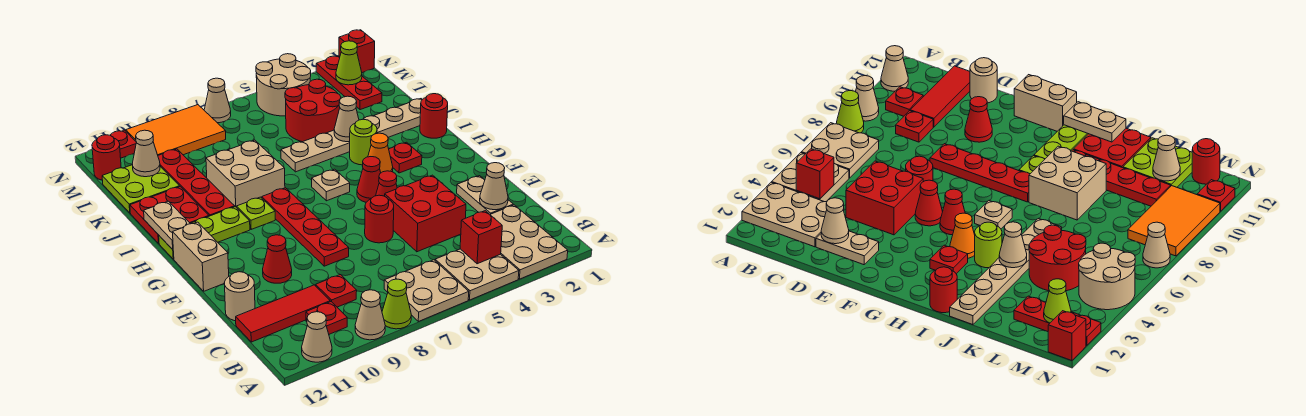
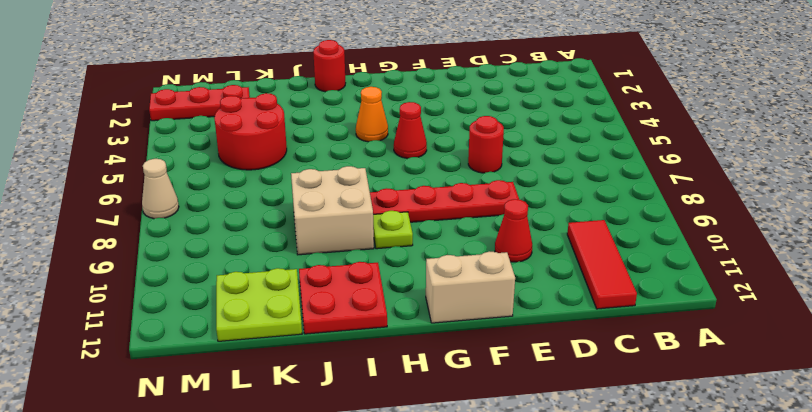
none -> tan 2x3 plate [490,205,568,279]
none -> tan 2x2 plate [435,249,519,300]
none -> tan 2x2 plate [384,260,469,321]
none -> lime 1x1 cone [382,279,411,329]

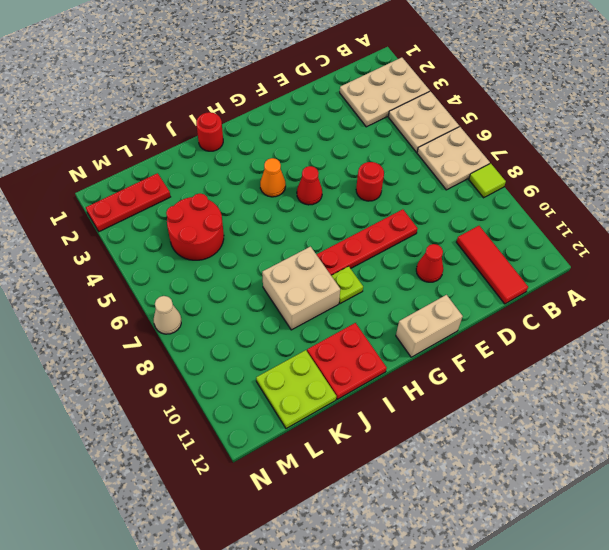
lime 1x1 tile [469,163,506,198] -> lime 1x1 cone [382,279,411,329]
none -> tan 1x1 cone [355,290,385,340]
none -> tan 1x1 cone [302,312,332,362]
none -> red 1x1 plate [306,302,347,334]
none -> red 1x1 plate [316,275,357,307]

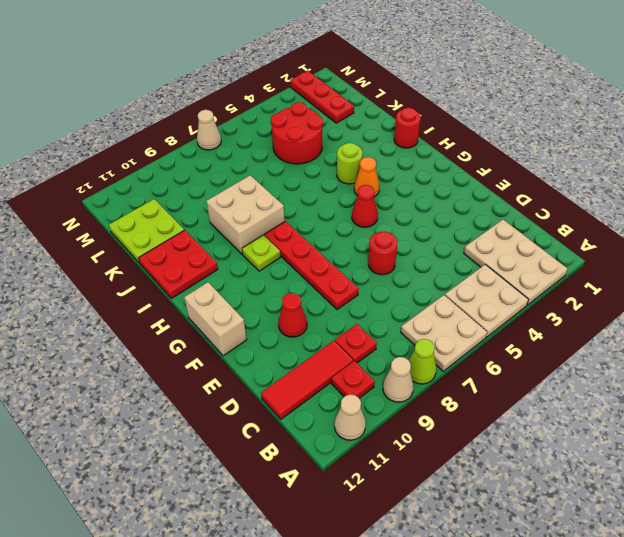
none -> tan 1x2 plate [457,176,513,214]
none -> red 2x2 brick [385,175,466,252]
none -> tan 1x1 round brick [224,272,255,321]
none -> red 1x1 cone [376,171,397,196]

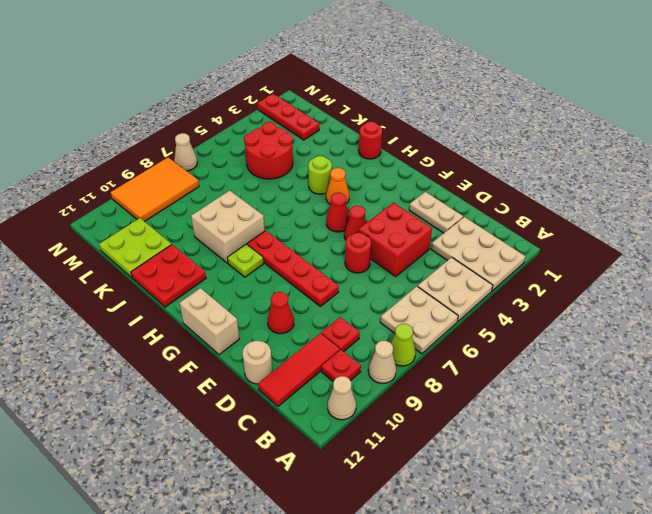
none -> red 1x1 plate [389,142,422,173]
none -> tan 1x1 plate [312,169,350,201]
none -> lime 1x3 plate [159,207,250,259]
none -> red 1x4 plate [158,149,235,216]

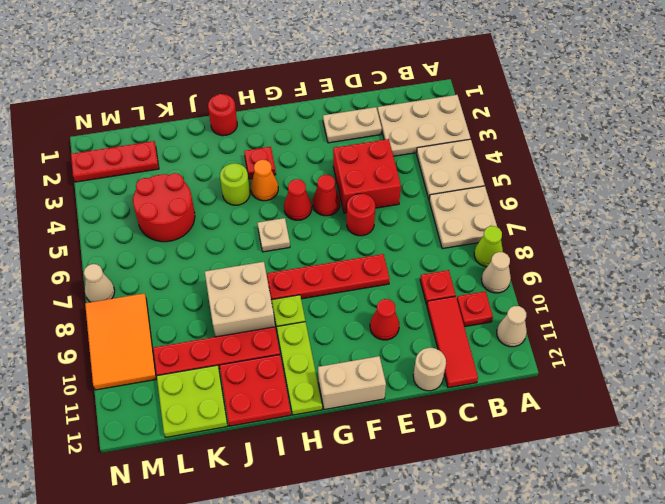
none -> tan 1x6 plate [281,99,423,172]
none -> tan 2x2 round brick [256,54,311,116]
none -> red 1x1 round brick [92,135,121,180]
none -> red 1x1 brick [339,30,375,73]

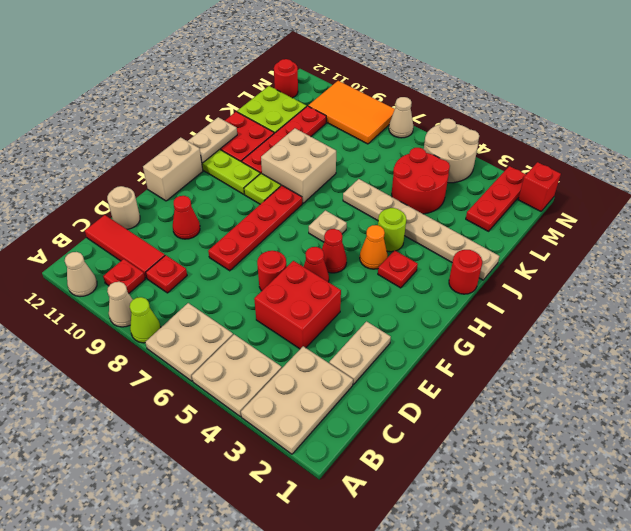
none -> red 1x1 plate [111,130,136,158]
none -> red 1x1 brick [460,211,502,264]
none -> tan 1x1 cone [480,163,508,210]
none -> tan 1x1 cone [334,96,359,142]

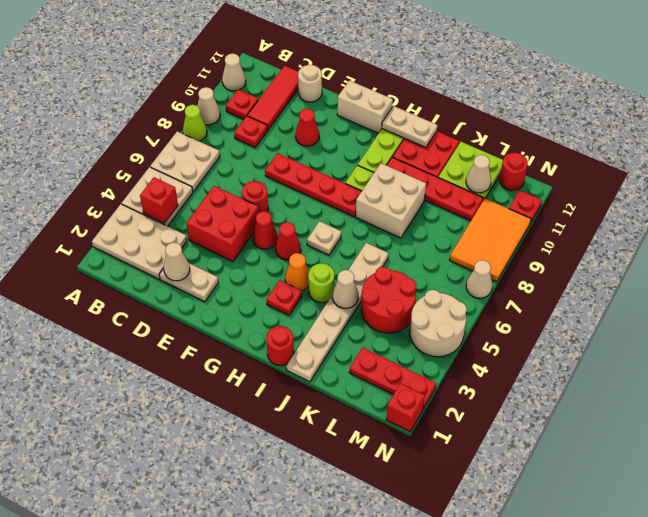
none -> lime 1x1 cone [336,41,362,85]

